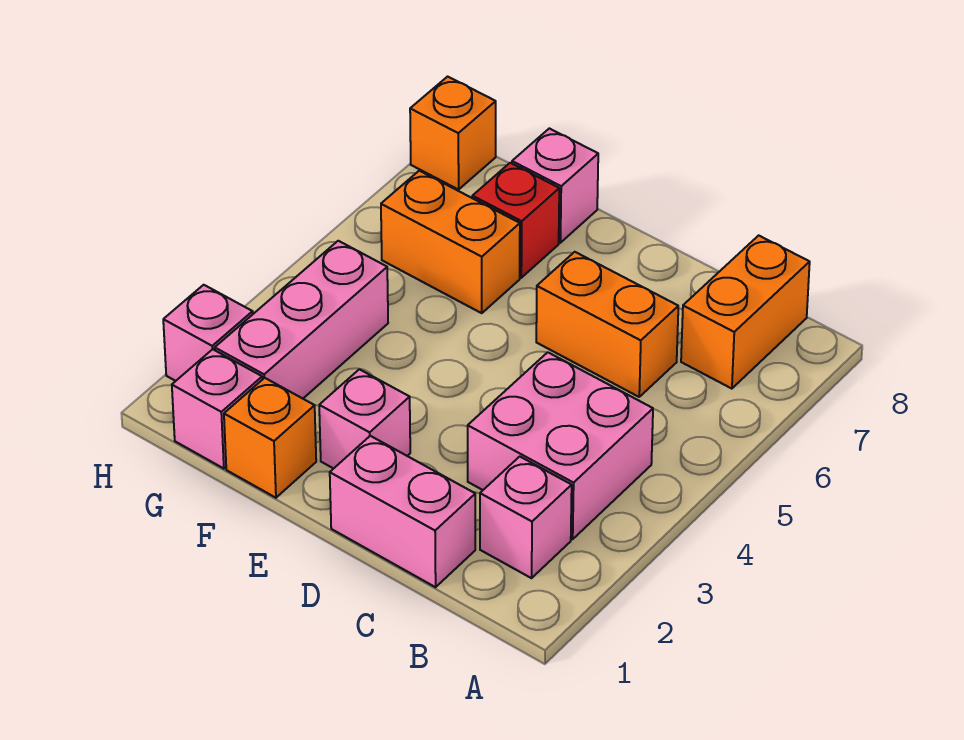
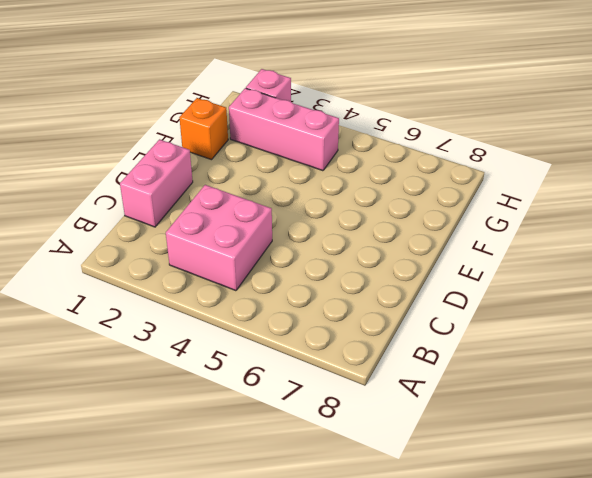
none -> pink 1x1 brick [480,457,572,578]
none -> orange 1x2 brick [681,235,810,389]
none -> orange 1x2 brick [536,252,678,397]

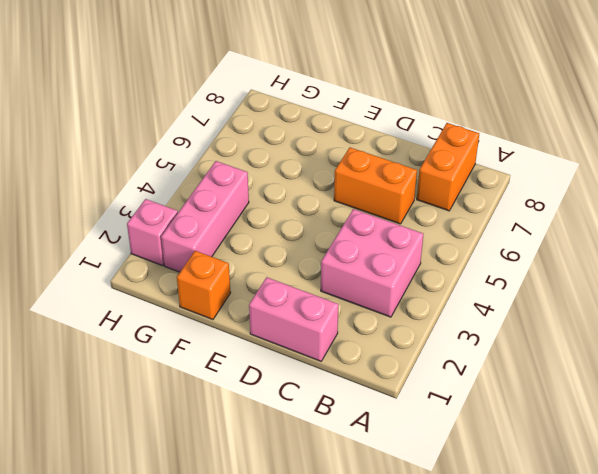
none -> pink 1x1 brick [480,457,572,578]
none -> pink 1x1 brick [319,369,410,469]
none -> orange 1x2 brick [381,171,520,313]

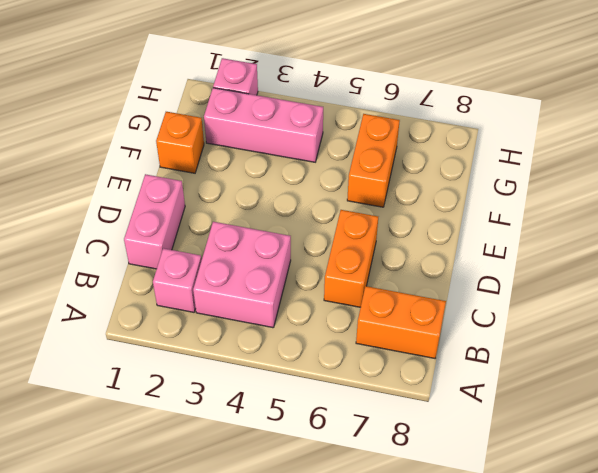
none -> pink 1x1 brick [319,369,410,469]
none -> red 1x1 brick [472,163,559,278]
none -> pink 1x1 brick [512,128,598,243]

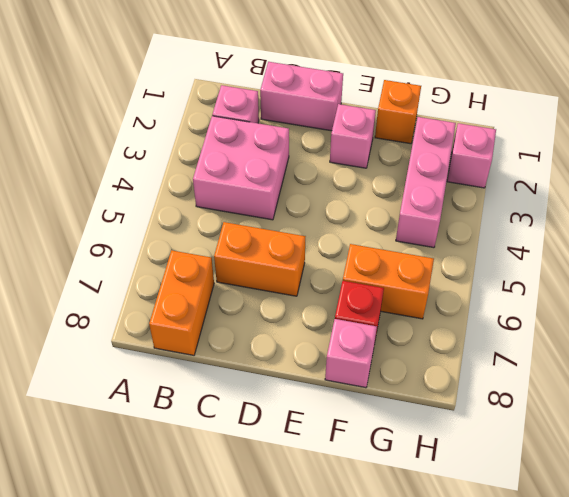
none -> pink 1x1 brick [172,349,262,469]
none -> orange 1x1 brick [410,77,496,190]

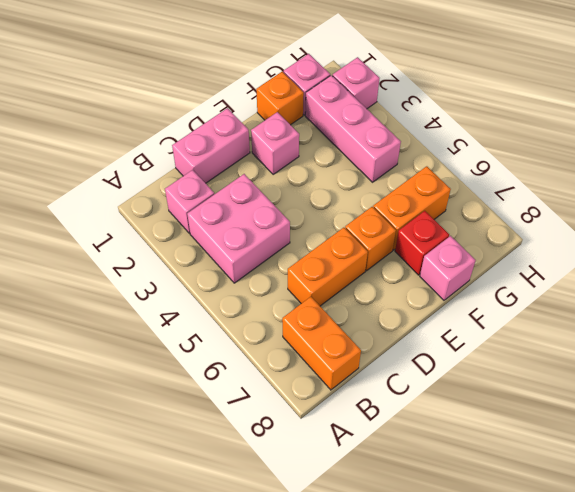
orange 1x1 brick [345,207,396,271] -> orange 1x1 brick moved to [410,77,496,190]

